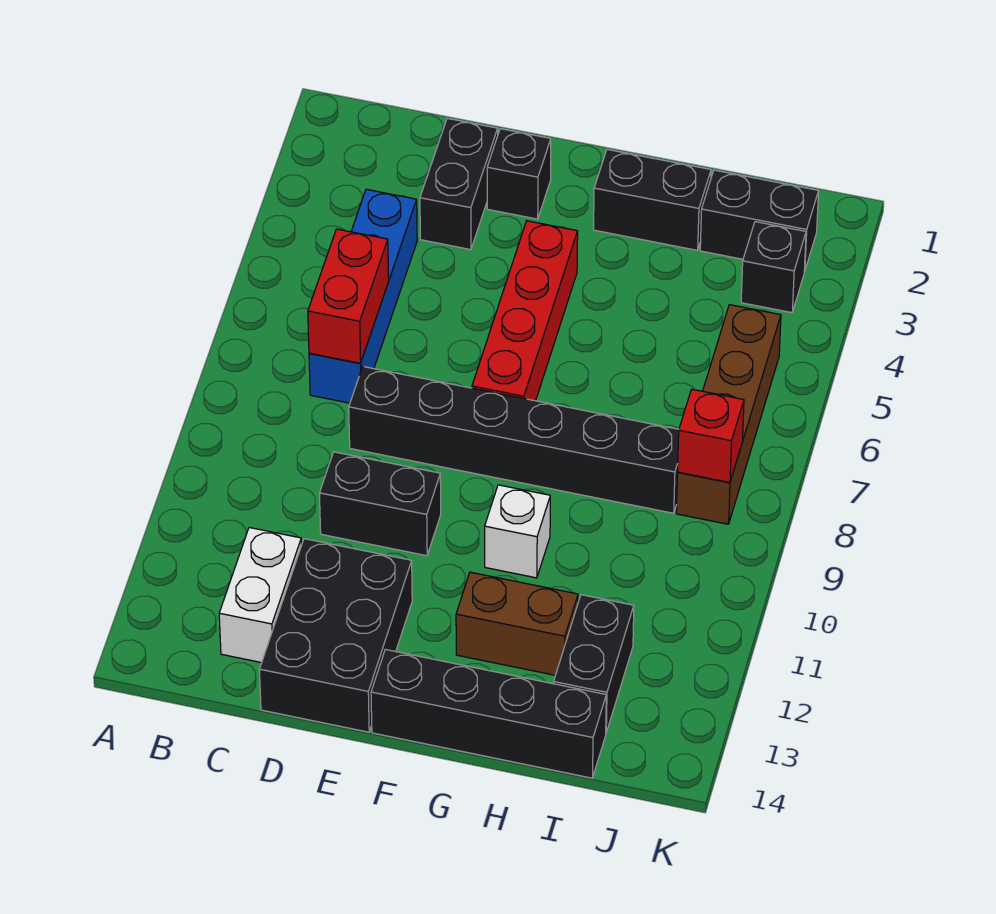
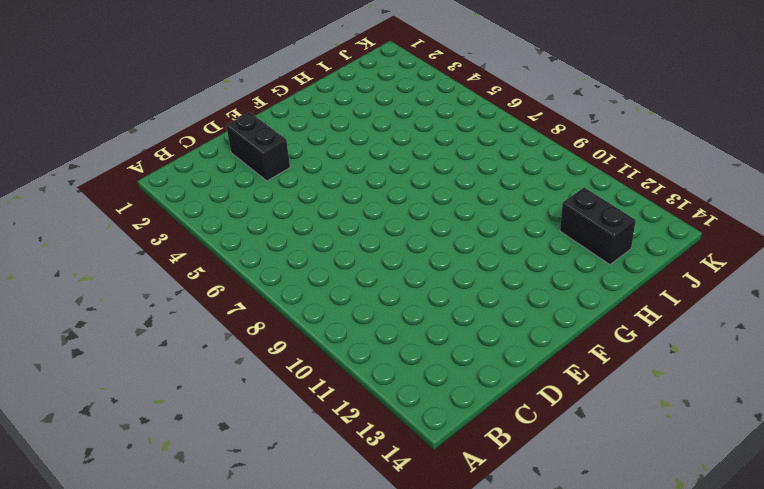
none -> blue 1x4 brick [309,189,417,403]
none -> white 1x2 brick [219,528,302,663]
none -> black 1x6 brick [349,367,679,513]

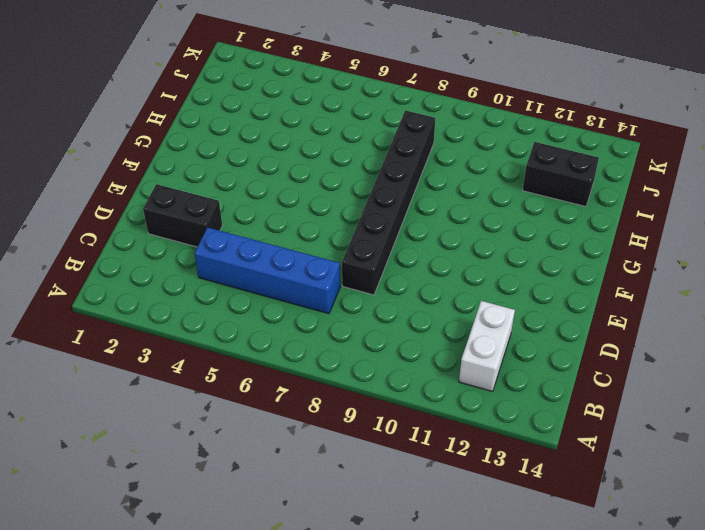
white 1x2 brick [459,301,515,392] -> white 1x2 brick turned to [219,528,302,663]
none -> black 1x2 brick [319,452,441,556]
none -> black 2x3 brick [259,539,412,732]
none -> black 1x1 brick [487,129,551,219]

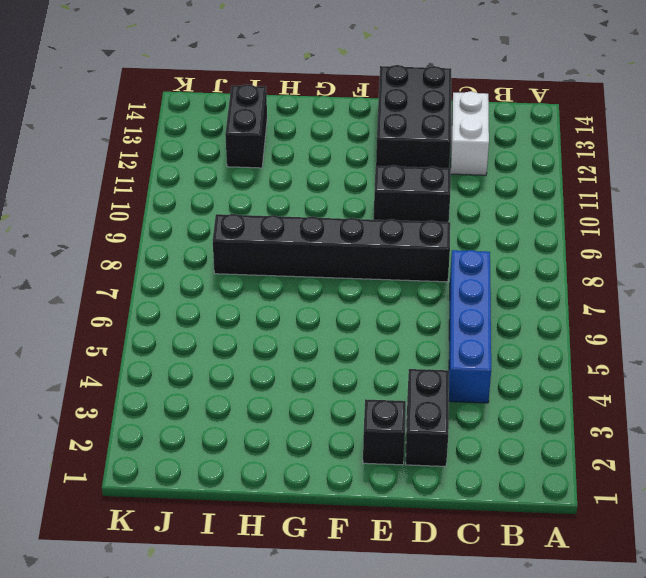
none -> red 1x4 brick [472,221,578,401]
none -> black 1x4 brick [371,649,606,778]
none -> black 1x2 brick [594,149,711,250]

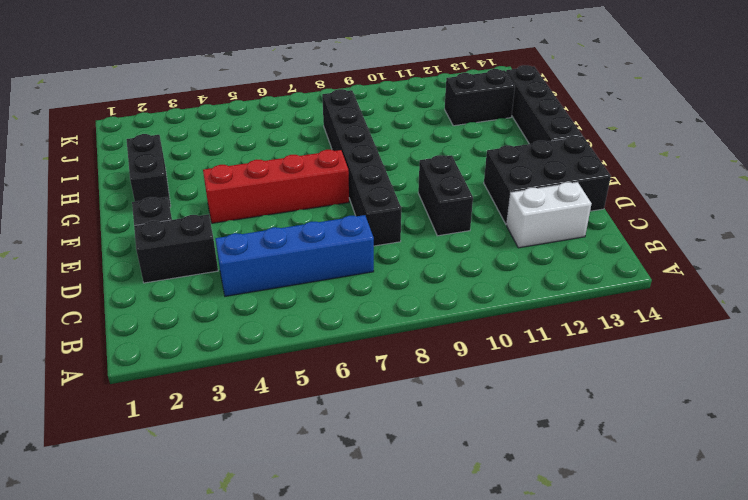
none -> white 1x1 brick [485,485,550,578]
none -> brown 1x2 brick [456,572,578,675]
none -> black 1x2 brick [700,170,819,271]

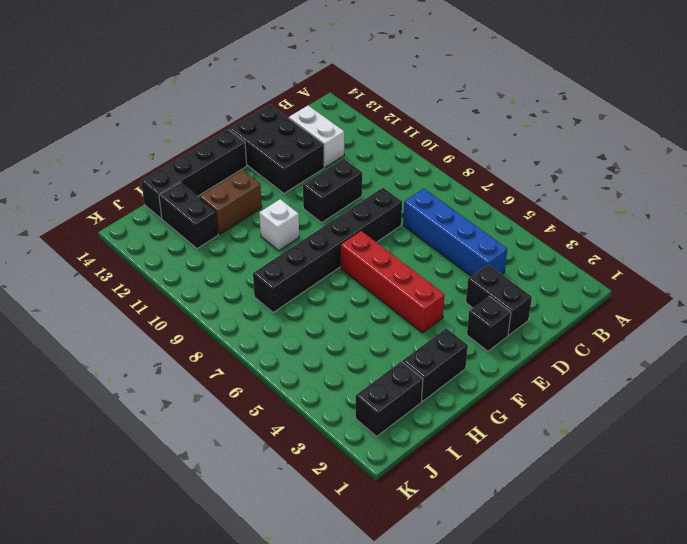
none -> black 1x1 brick [741,222,806,313]
none -> brown 1x4 brick [676,305,781,524]
none -> red 1x2 brick [308,229,389,363]

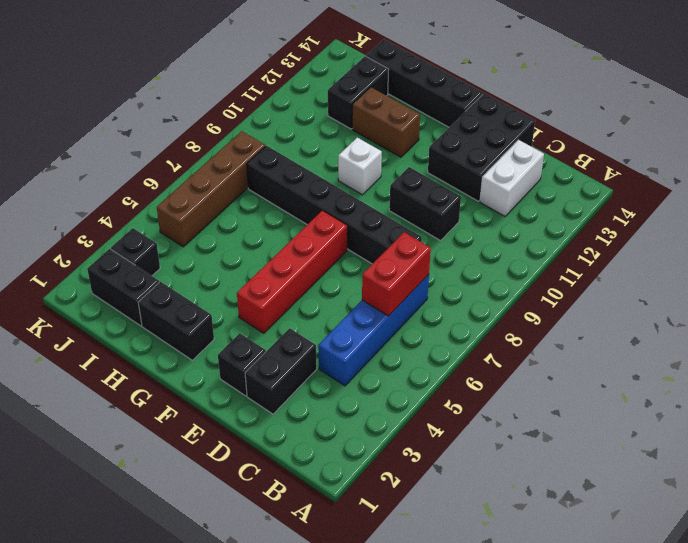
none -> red 1x1 brick [678,389,744,483]

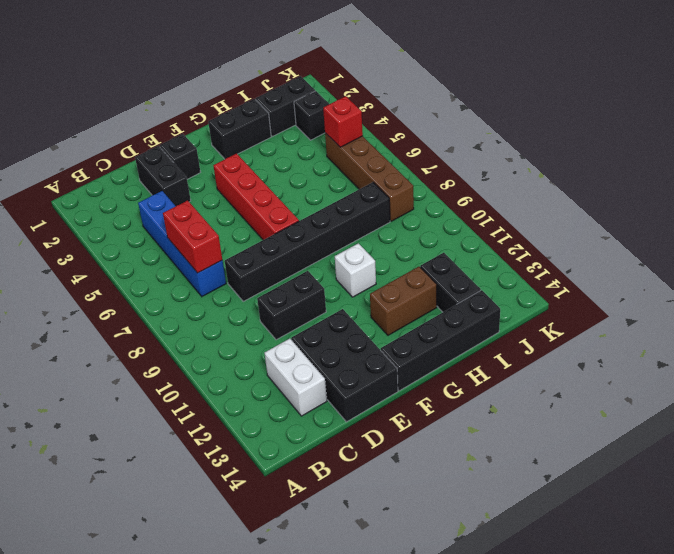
red 1x1 brick [323,96,363,147] -> red 1x1 brick moved to [678,389,744,483]

